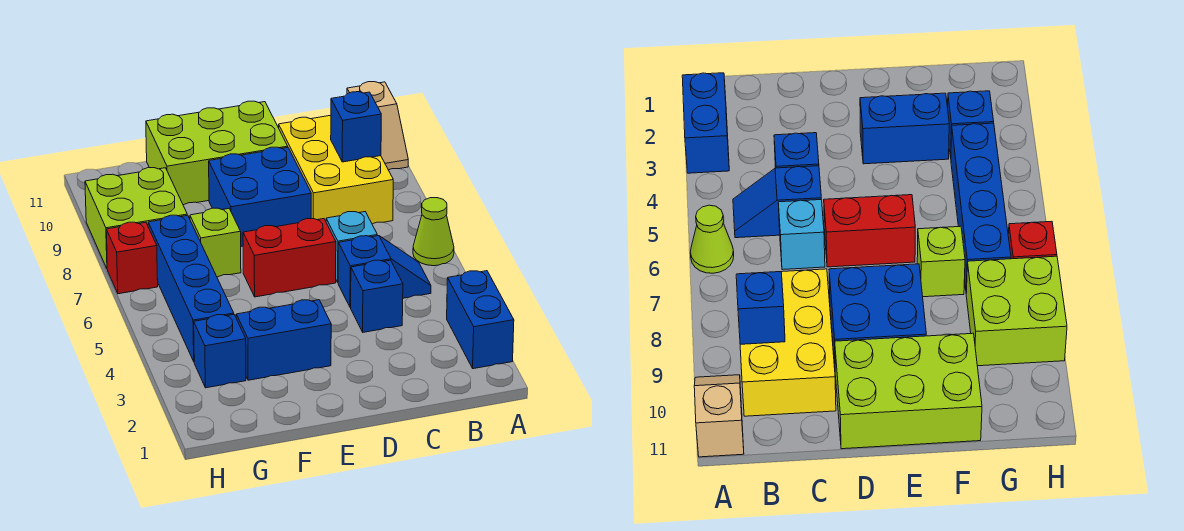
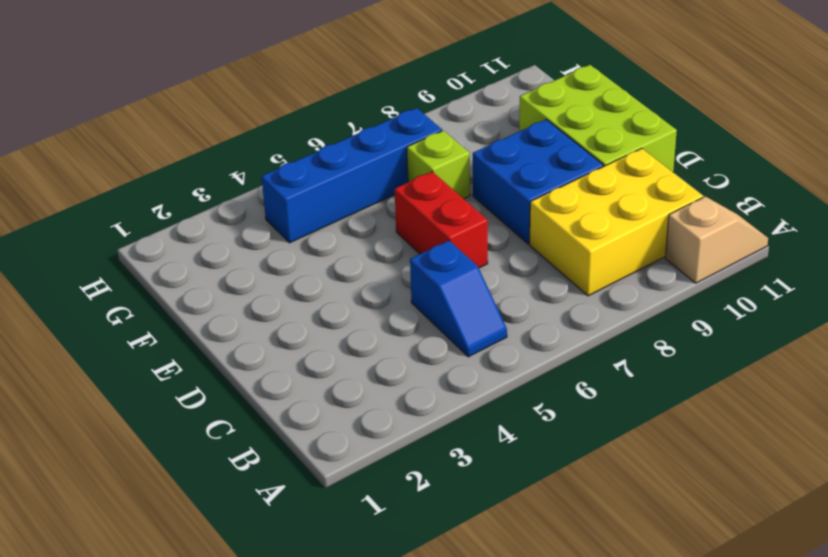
tan 1x2 slope [665,196,768,283] -> tan 1x2 slope turned to [347,82,408,170]
none -> blue 1x2 brick [447,271,514,369]
none -> lime 1x1 cone [413,198,454,266]
none -> blue 1x1 brick [351,260,403,332]

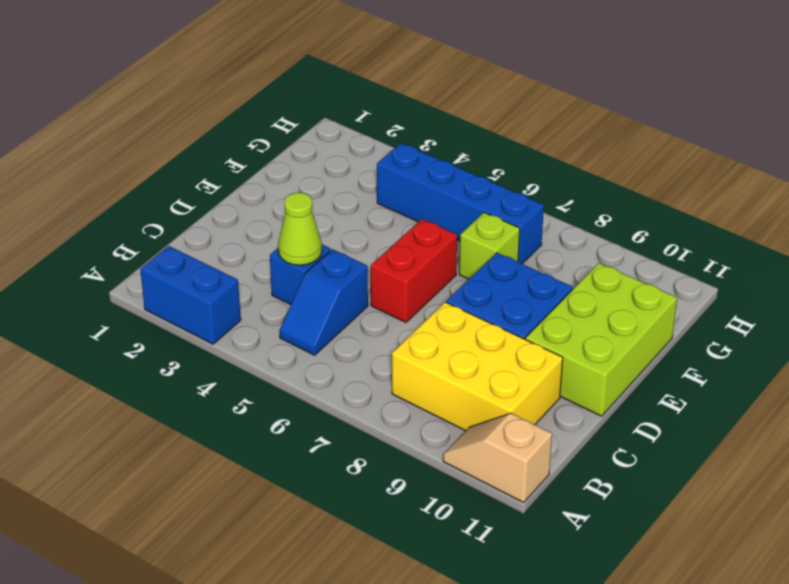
lime 1x1 cone [278,193,322,265] -> lime 1x1 cone moved to [413,198,454,266]
none -> cyan 1x1 brick [326,212,377,282]
none -> blue 1x2 brick [236,300,331,380]
none -> blue 1x1 brick [194,315,246,388]

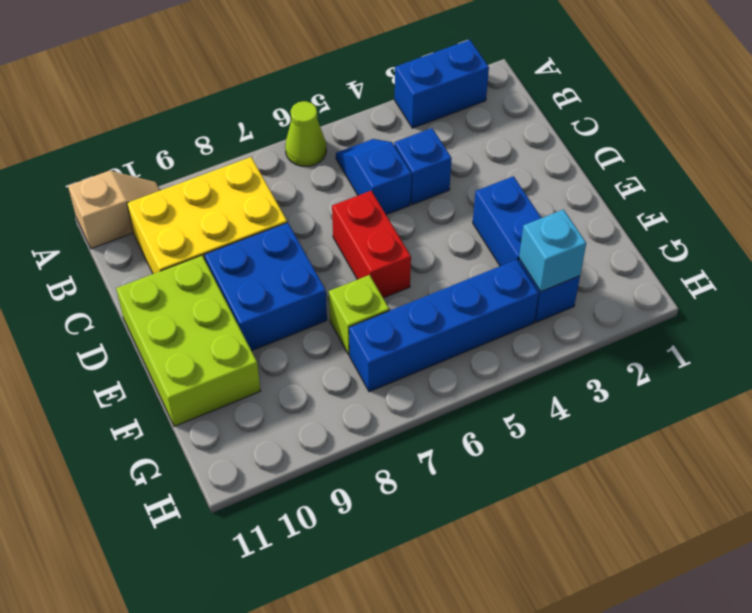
cyan 1x1 brick [519,210,586,292] -> cyan 1x1 brick moved to [326,212,377,282]
none -> lime 2x2 brick [85,168,187,268]
none -> red 1x1 brick [106,222,158,294]
none -> blue 1x1 brick [331,92,381,162]

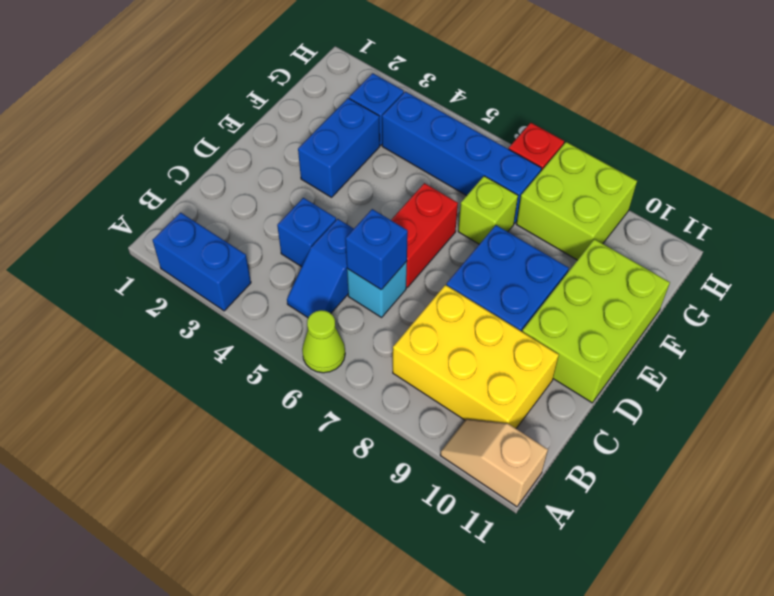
blue 1x1 brick [345,209,408,290] -> blue 1x1 brick moved to [331,92,381,162]

